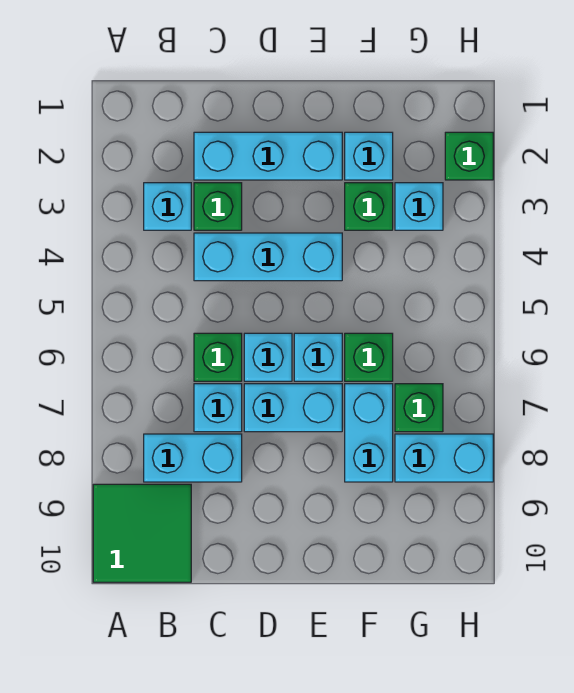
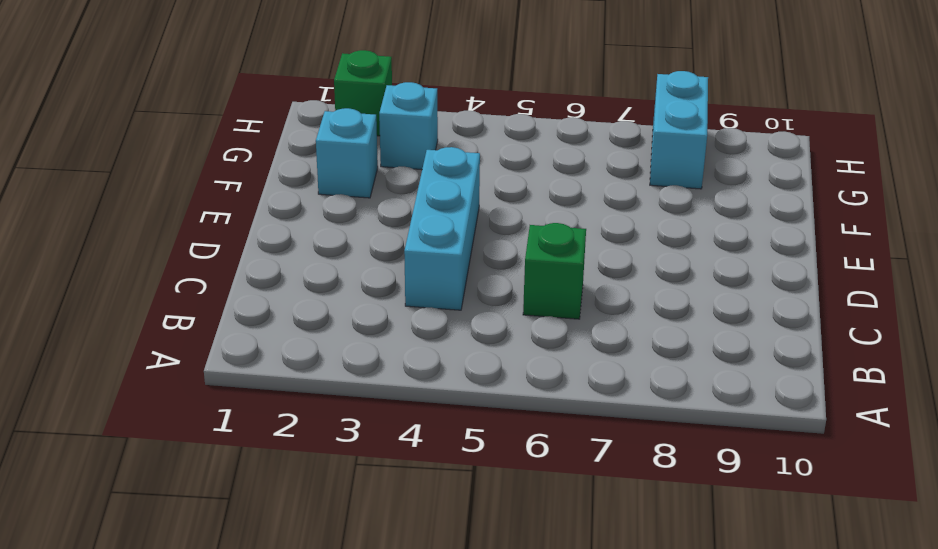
none -> green 2x2 tile [93,484,191,582]
none -> cyan 1x1 brick [144,183,191,230]
none -> cyan 1x2 brick [144,434,242,482]

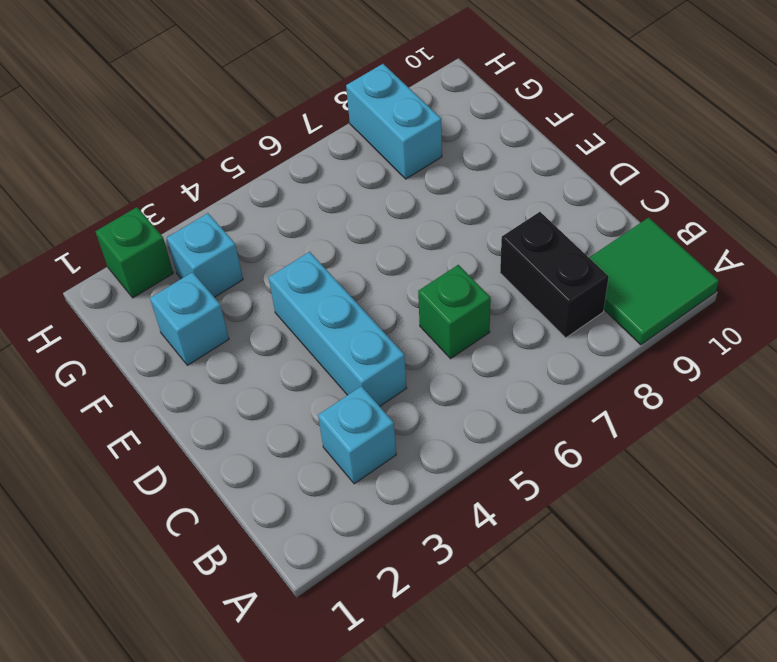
black 1x2 brick [500,212,609,338] -> cyan 1x2 brick [144,434,242,482]
none -> cyan 1x3 brick [194,132,342,180]
none -> green 1x1 brick [194,183,242,230]
none -> cyan 1x1 brick [194,384,242,432]

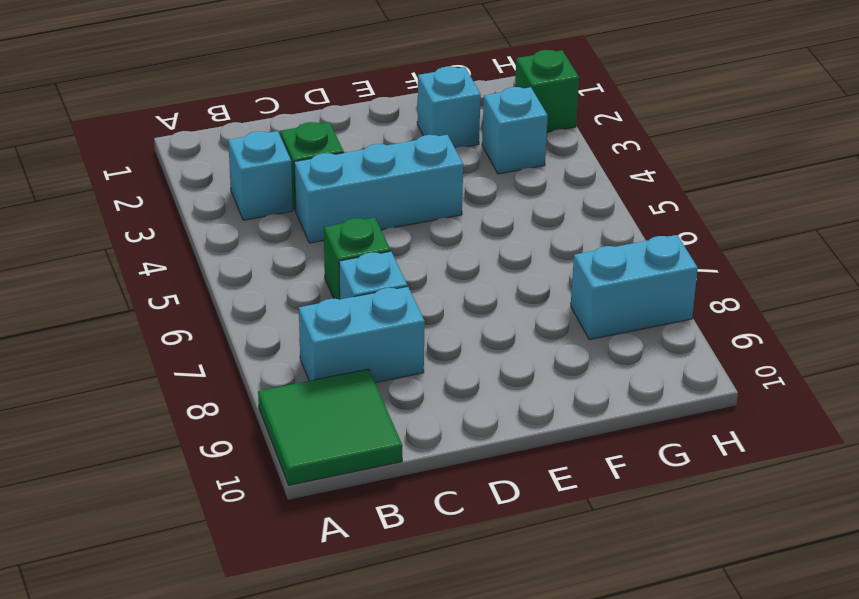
none -> cyan 1x3 brick [194,132,342,180]
none -> cyan 1x1 brick [244,333,292,381]
none -> cyan 1x2 brick [244,384,342,432]

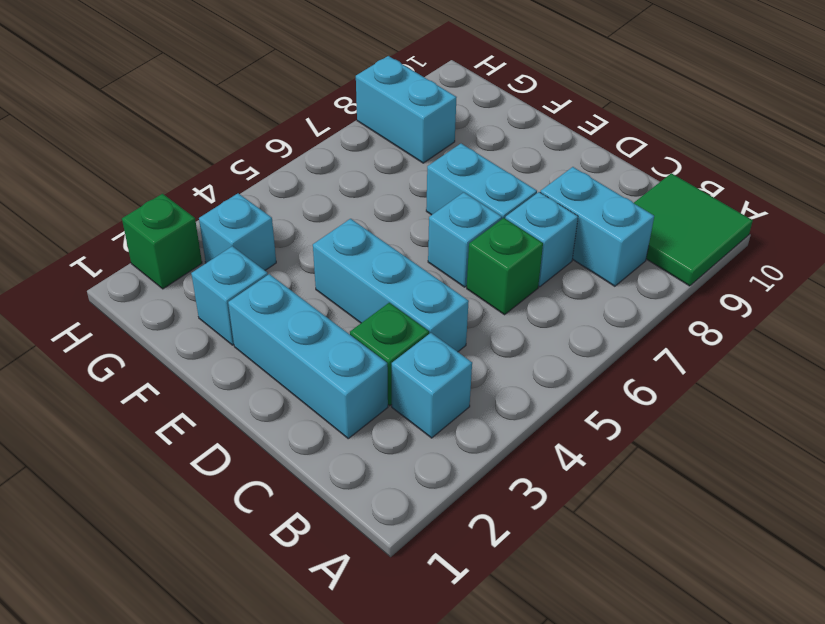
none -> cyan 1x1 brick [294,333,342,381]
none -> green 1x1 brick [345,183,393,230]
none -> green 1x1 brick [345,333,393,381]

